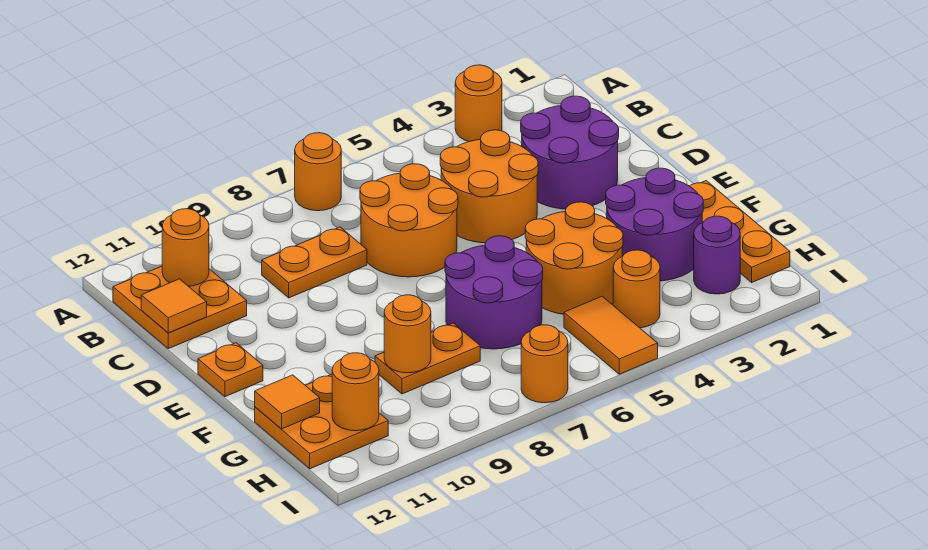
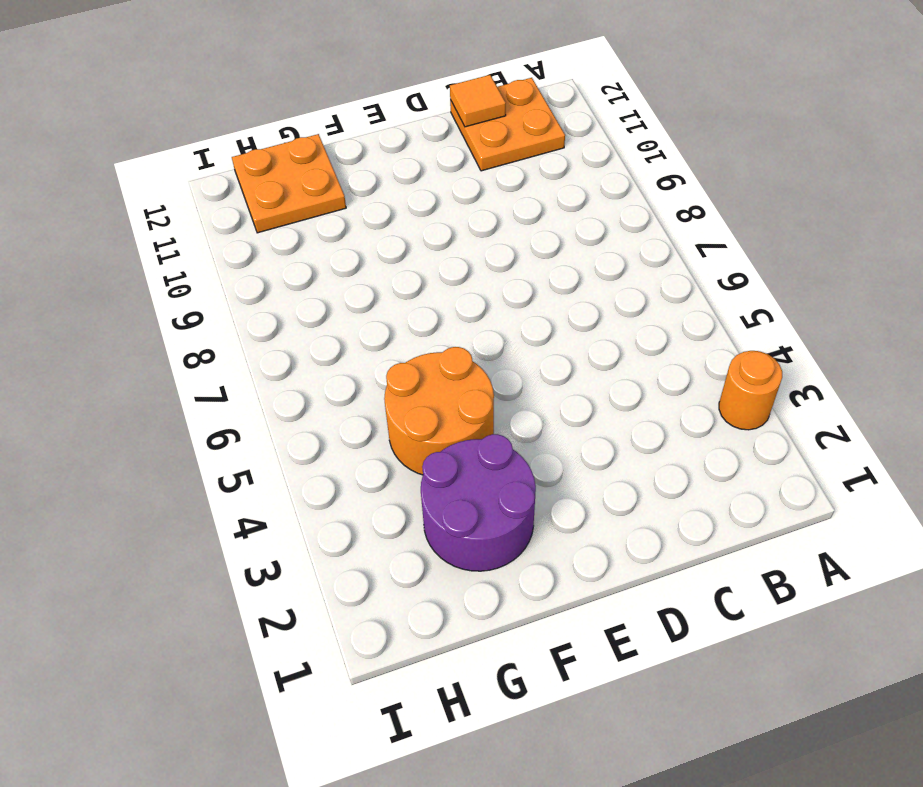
none -> orange 1x1 round brick [295,133,341,211]
none -> purple 2x2 round brick [521,96,619,209]
none -> orange 2x2 round brick [440,130,538,243]

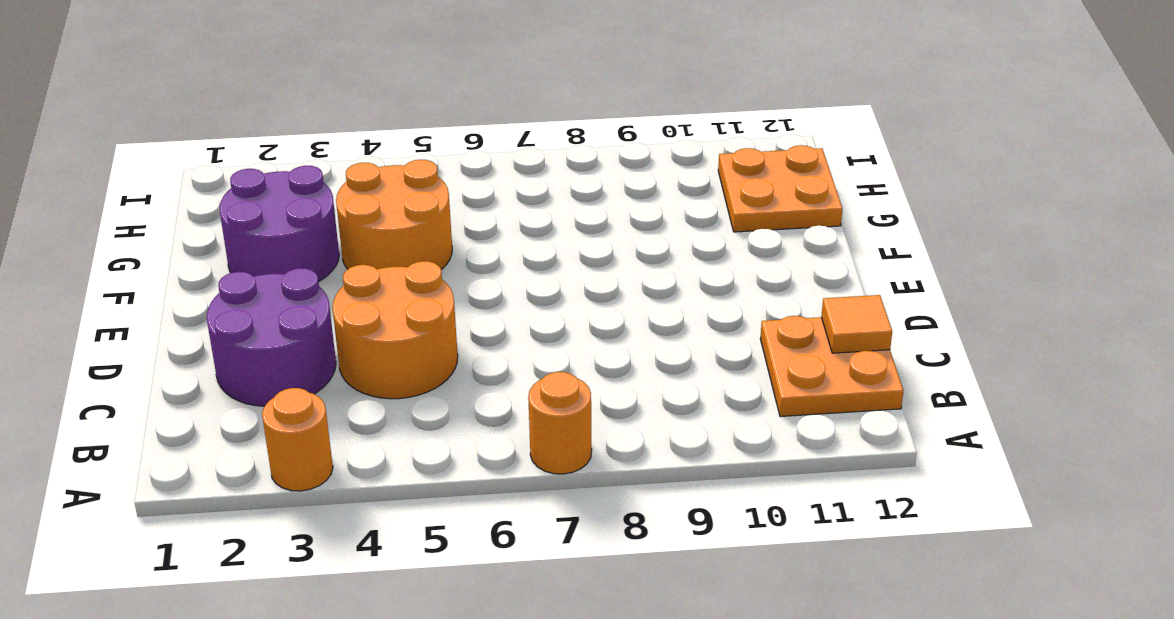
none -> orange 2x2 round brick [360,164,458,277]
none -> orange 1x2 plate [262,227,367,298]
none -> orange 1x1 plate [198,343,263,397]

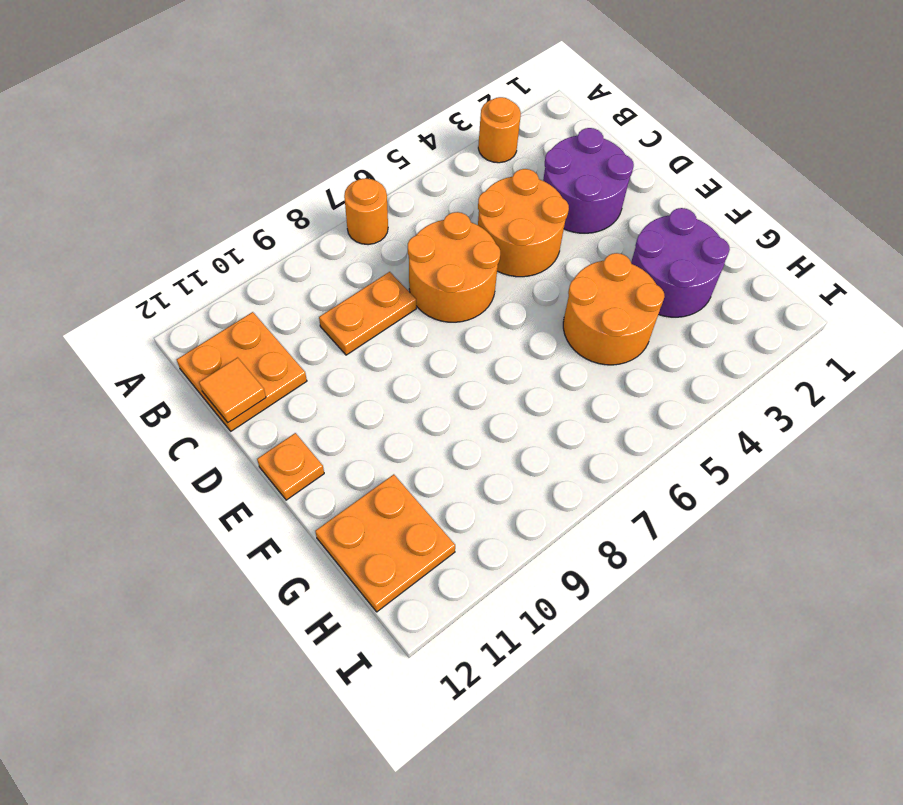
none -> orange 1x3 plate [690,181,790,282]
none -> purple 2x2 round brick [445,236,543,349]
none -> orange 1x2 plate [375,323,480,394]

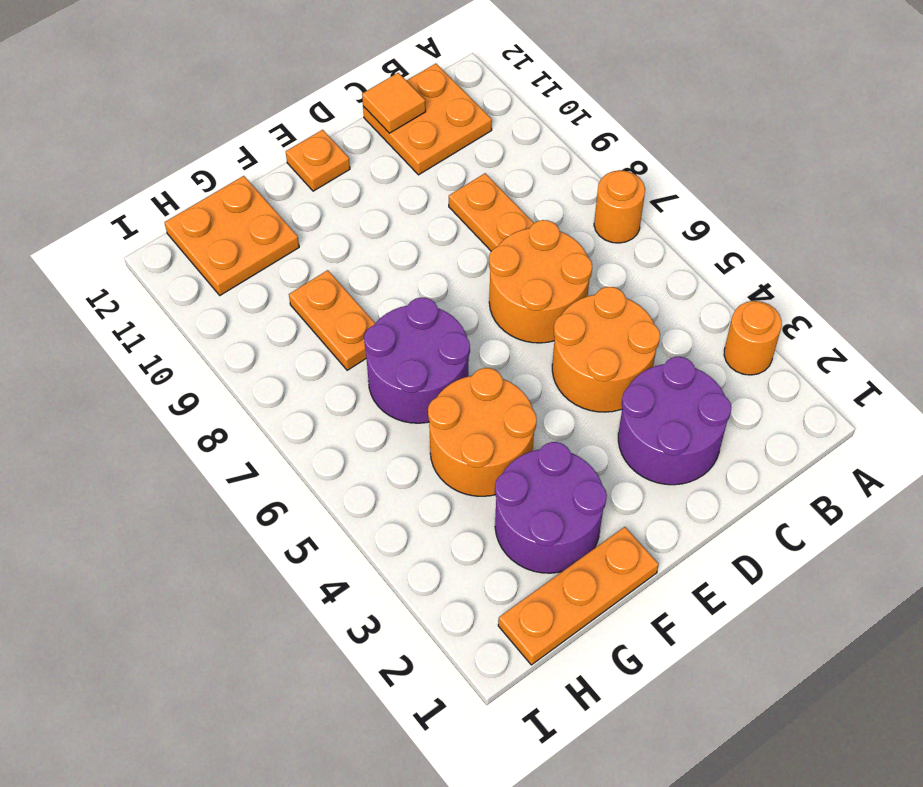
none -> purple 1x1 round brick [694,216,740,294]
none -> orange 1x1 round brick [613,250,660,328]
none -> orange 1x2 tile [564,296,658,374]

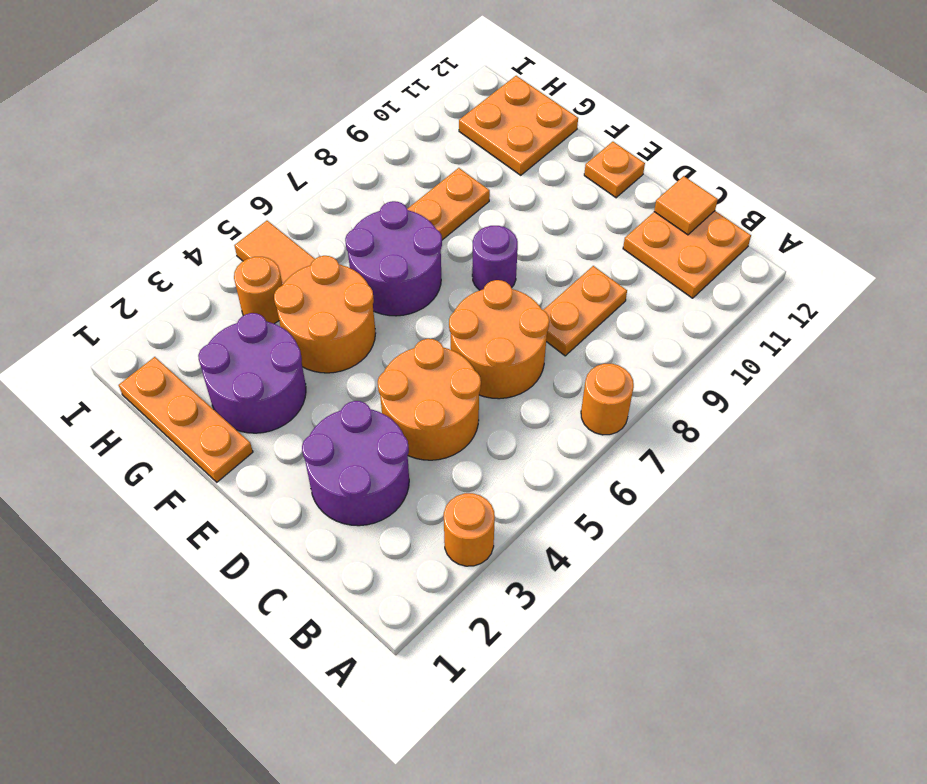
purple 1x1 round brick [472,226,518,290] -> purple 1x1 round brick moved to [694,216,740,294]
none -> orange 1x1 round brick [521,325,568,403]
none -> orange 1x1 round brick [162,209,209,286]
none -> orange 1x1 round brick [384,295,431,373]

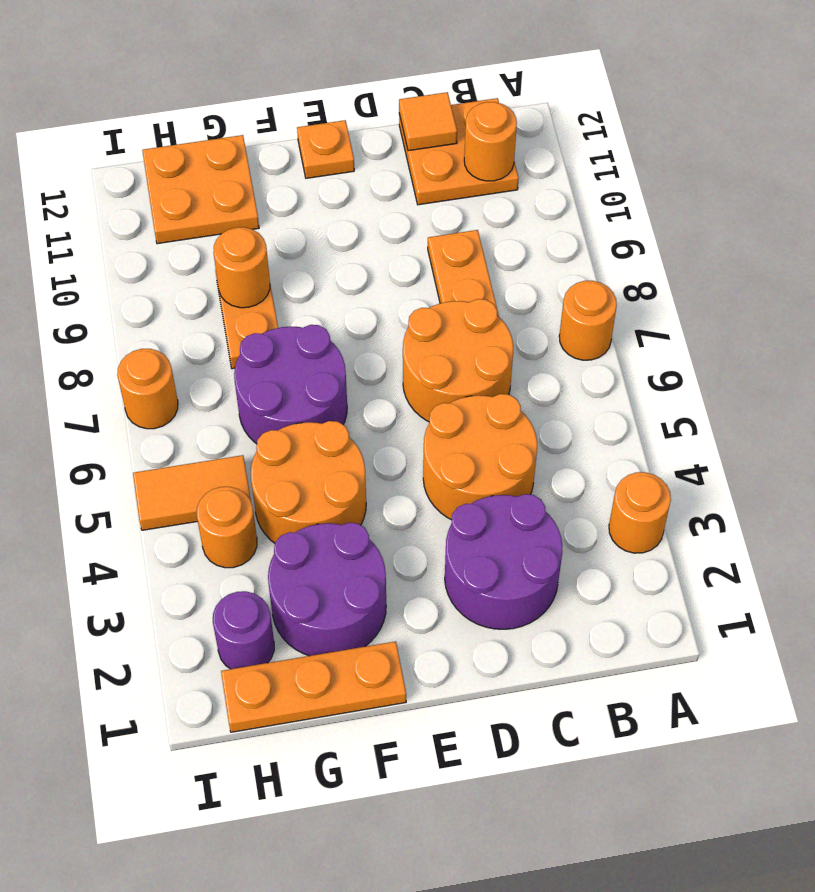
none -> orange 1x1 tile [255,375,320,429]
none -> orange 1x1 round brick [332,353,379,431]

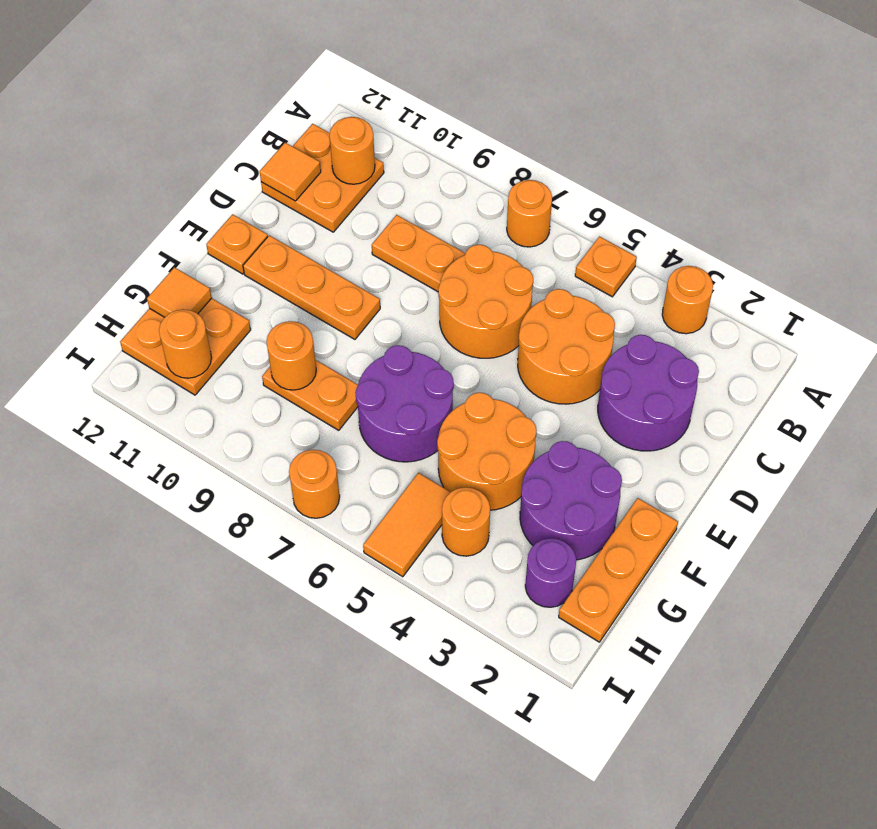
orange 1x1 plate [575,237,637,297] -> none
orange 1x3 plate [243,235,380,339] -> none

